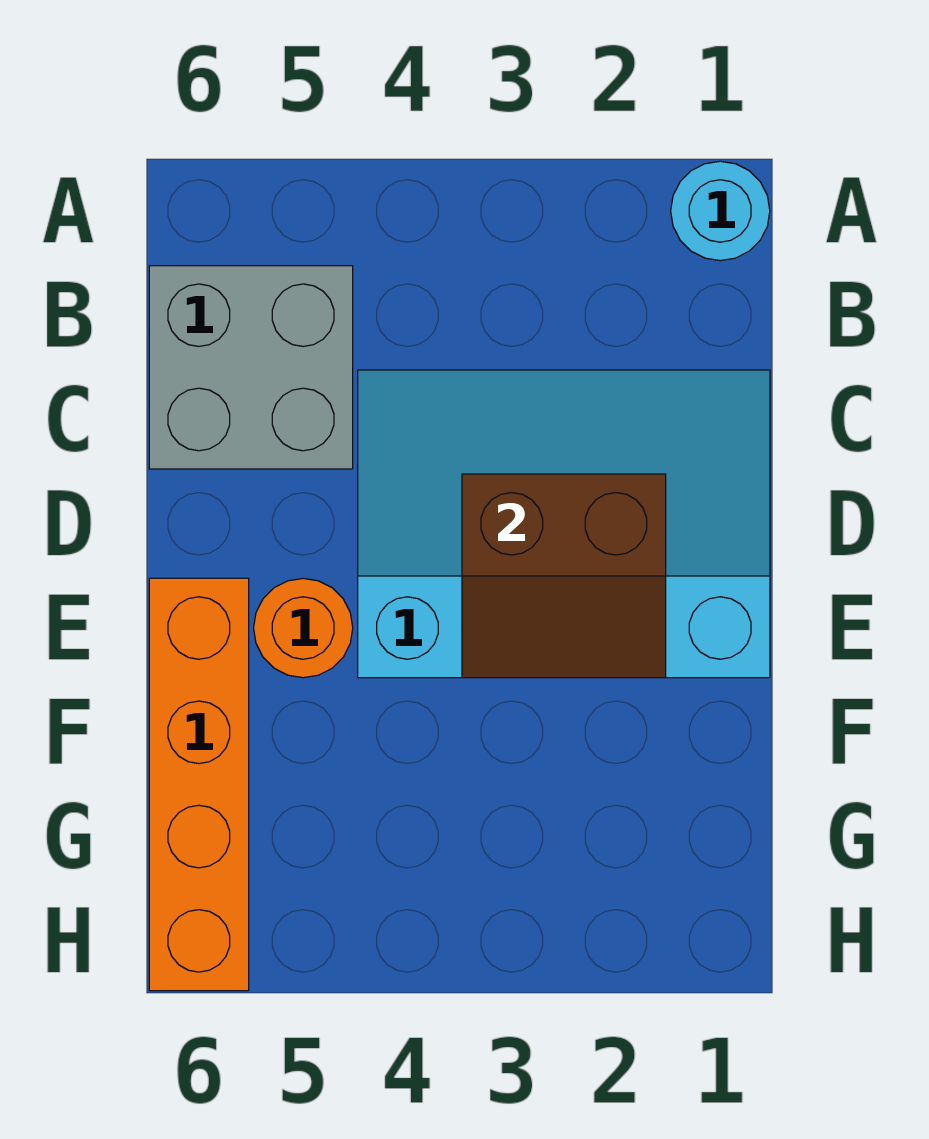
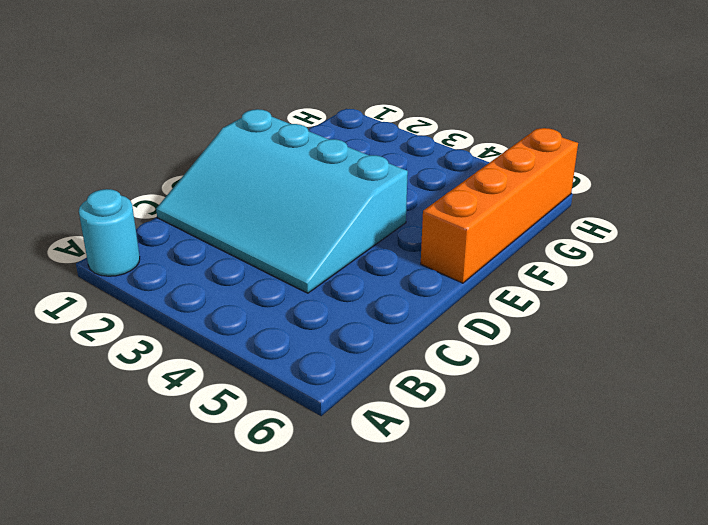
none -> grey 2x2 brick [149,266,353,469]
none -> orange 1x1 round brick [254,578,353,678]

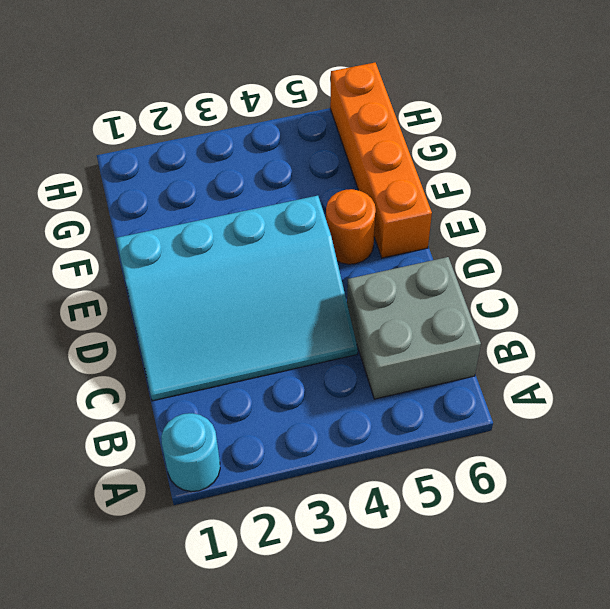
none -> brown 2x2 slope [462,474,666,678]

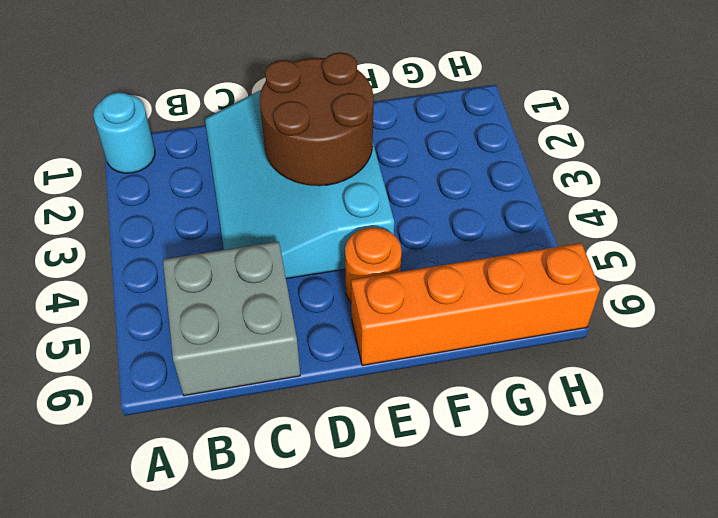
brown 2x2 round brick [260,52,373,186] -> brown 2x2 slope [462,474,666,678]

